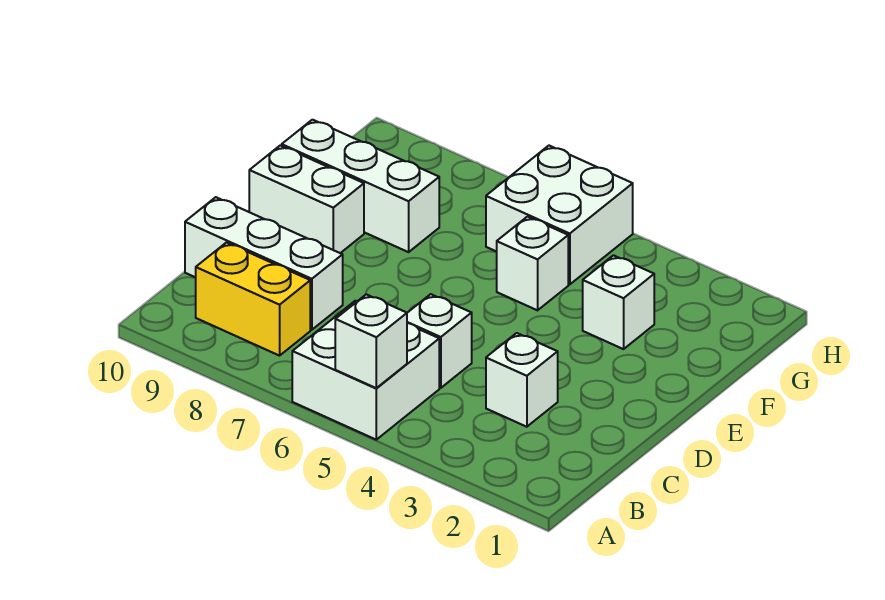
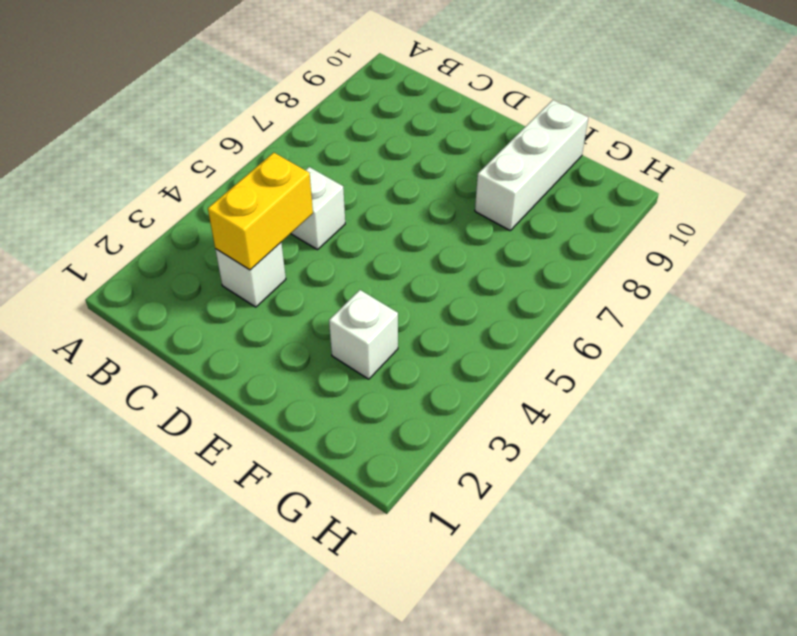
yellow 1x2 brick [208,153,313,270] -> yellow 1x2 brick moved to [196,243,310,356]
none -> white 2x2 brick [292,301,439,440]
none -> white 1x3 brick [185,197,343,330]

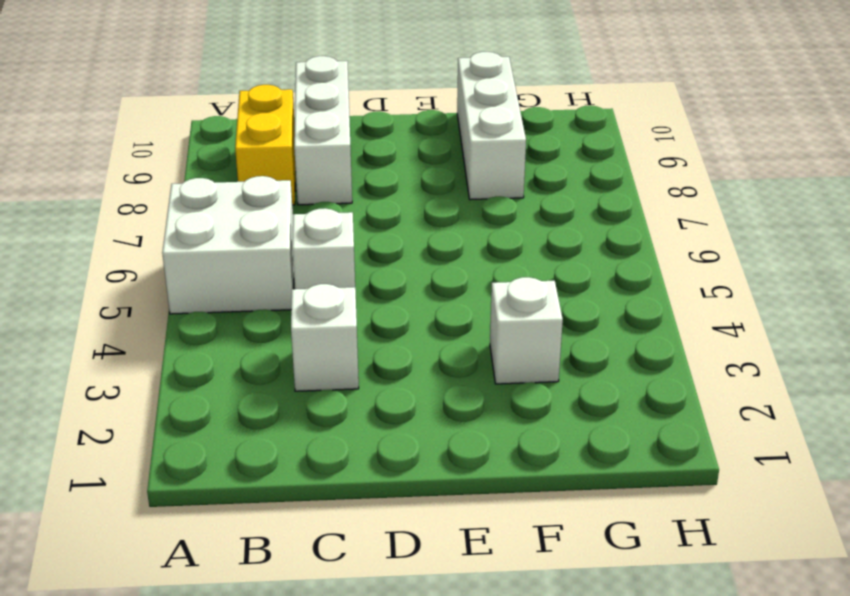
none -> white 1x2 brick [249,145,364,253]
none -> white 1x1 brick [497,217,568,310]

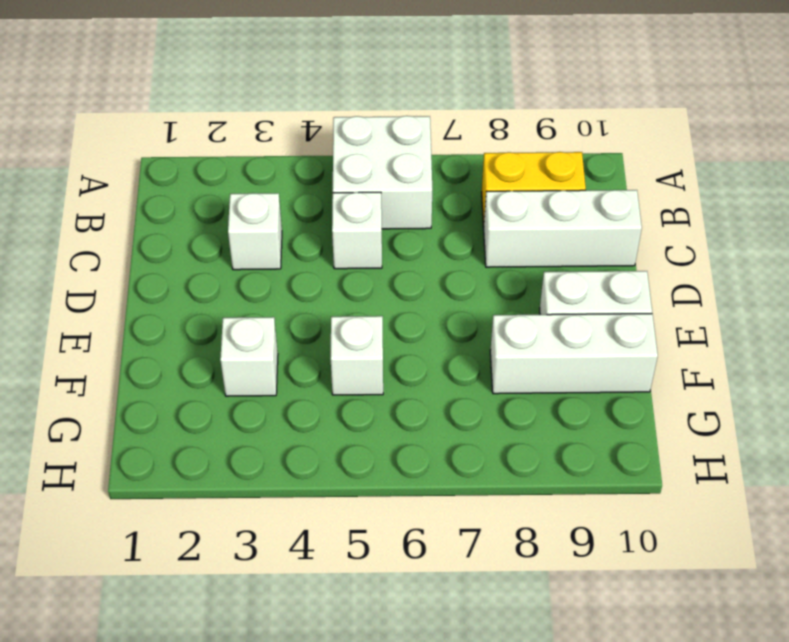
none -> white 2x2 brick [486,146,633,285]
none -> white 1x1 brick [335,294,407,388]

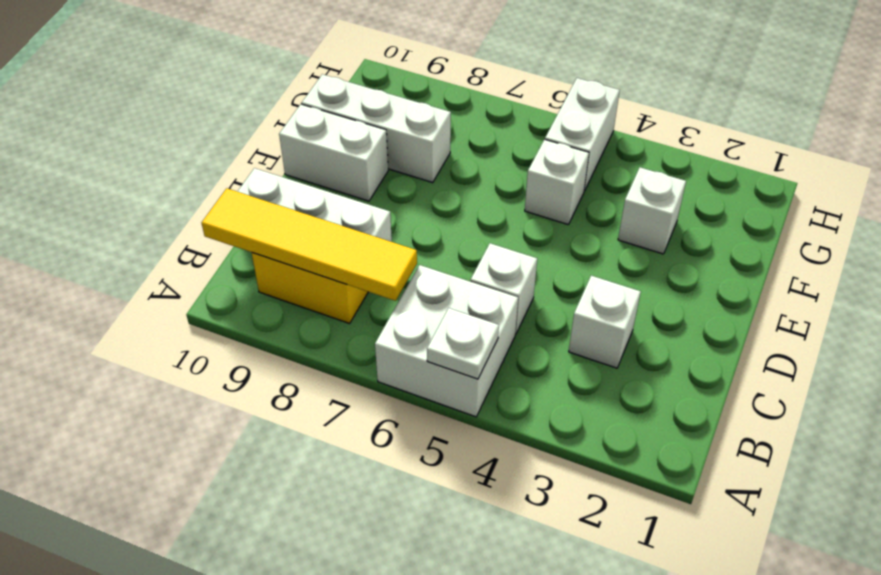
white 1x1 plate [427,308,499,379] -> white 1x1 brick [335,294,407,388]
yellow 1x4 tile [202,188,417,301] -> none
white 1x2 brick [545,78,620,191] -> white 2x2 brick [486,146,633,285]

